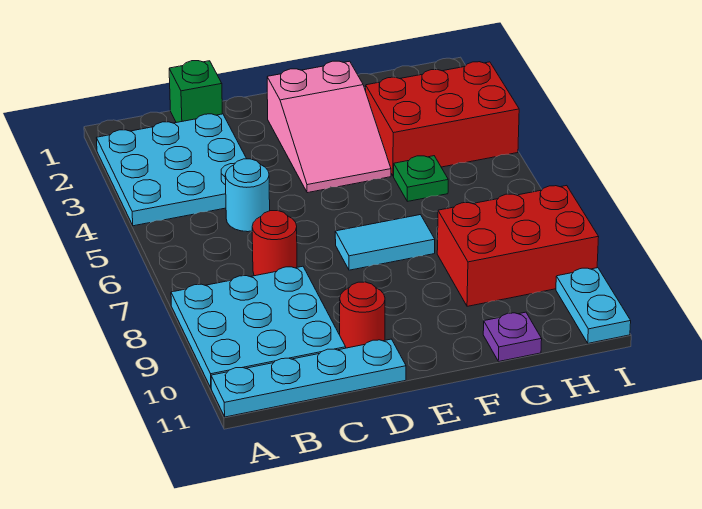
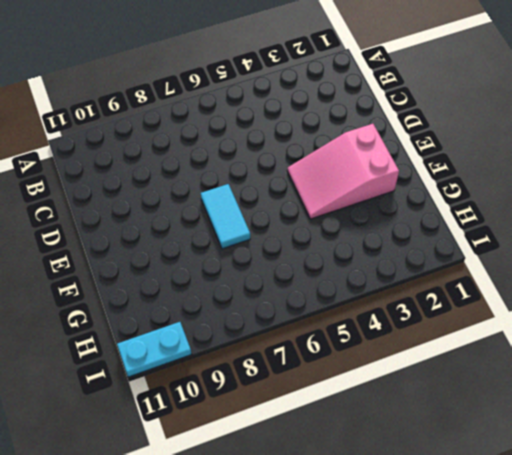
none -> cyan 3x3 plate [96,114,247,226]
none -> cyan 3x3 plate [171,266,346,388]
none -> cyan 1x4 plate [211,339,406,417]

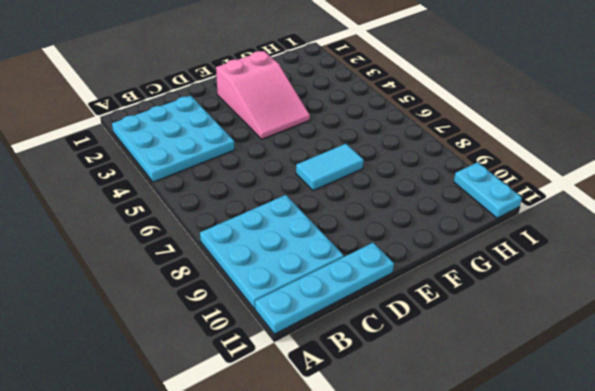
none -> green 1x1 brick [169,61,222,123]
none -> cyan 1x1 round brick [225,159,270,232]
none -> red 1x1 round brick [252,210,297,276]

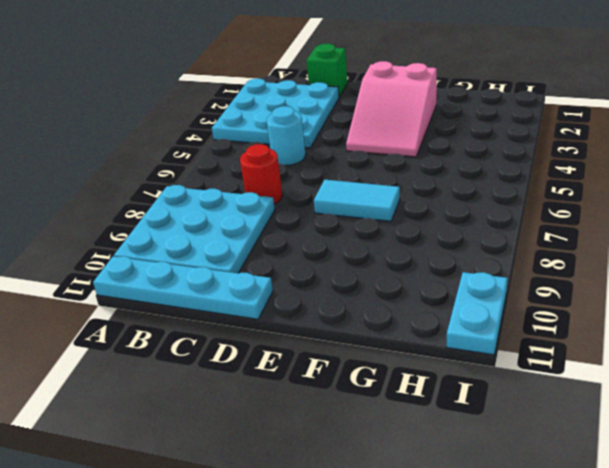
none -> red 1x1 round brick [340,282,385,348]
none -> red 2x3 brick [366,62,519,176]
none -> green 1x1 plate [394,156,448,201]

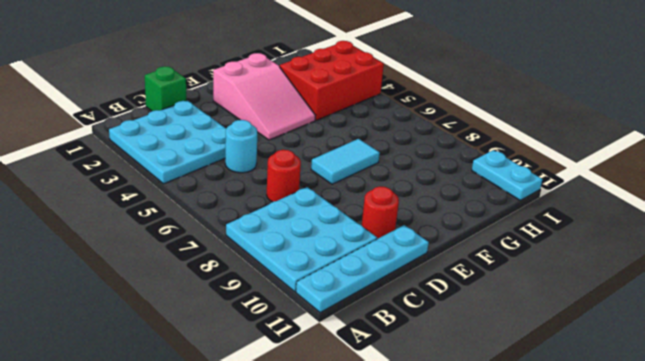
none -> green 1x1 plate [394,156,448,201]
none -> red 2x3 brick [437,185,599,306]
none -> purple 1x1 plate [483,312,542,361]

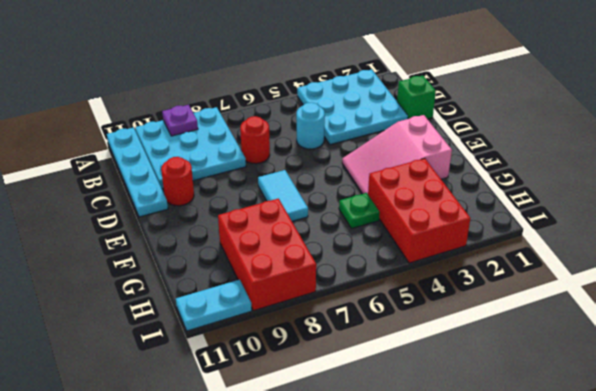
purple 1x1 plate [162,105,198,136] -> purple 1x1 plate moved to [483,312,542,361]

